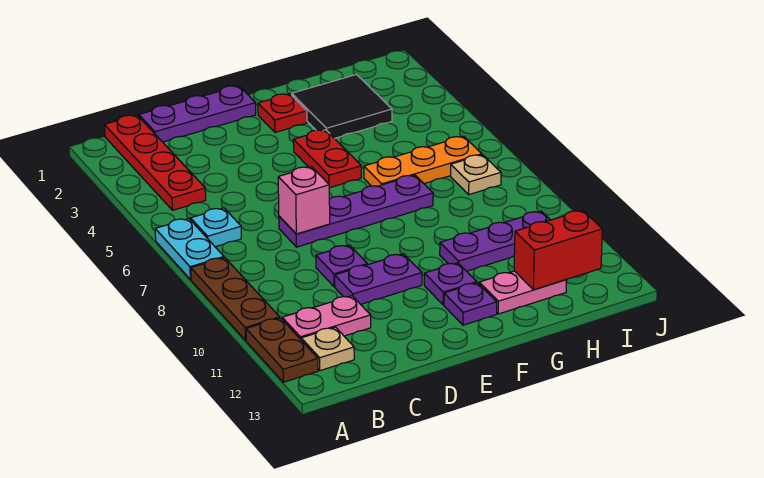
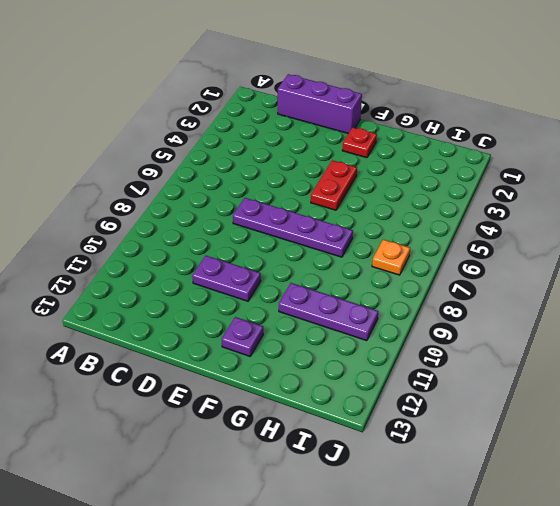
purple 1x3 brick [278,74,362,134] -> purple 1x3 plate [139,86,256,142]
orange 1x1 plate [372,240,410,275] -> tan 1x1 plate [451,155,501,194]
none -> cyan 1x2 plate [155,219,224,279]
none -> brown 1x3 plate [191,258,280,340]
none -> brown 1x2 plate [246,318,318,382]

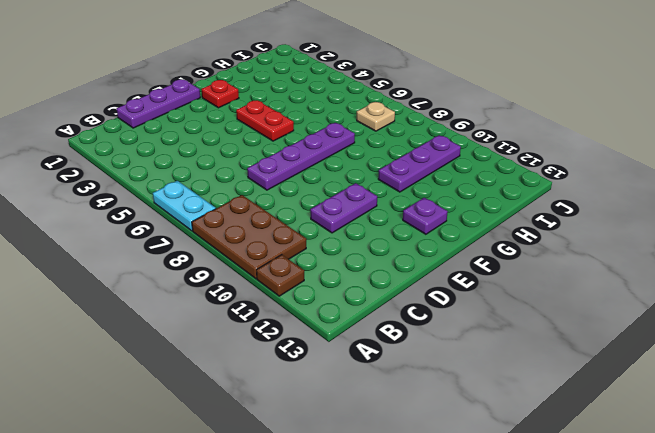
brown 2x3 plate [192,195,306,279] -> brown 1x3 plate [191,258,280,340]
brown 1x1 plate [257,255,304,296] -> brown 1x2 plate [246,318,318,382]
none -> red 1x4 plate [104,115,206,210]
none -> cyan 1x1 plate [191,208,241,247]
none -> pink 1x2 plate [282,296,371,340]

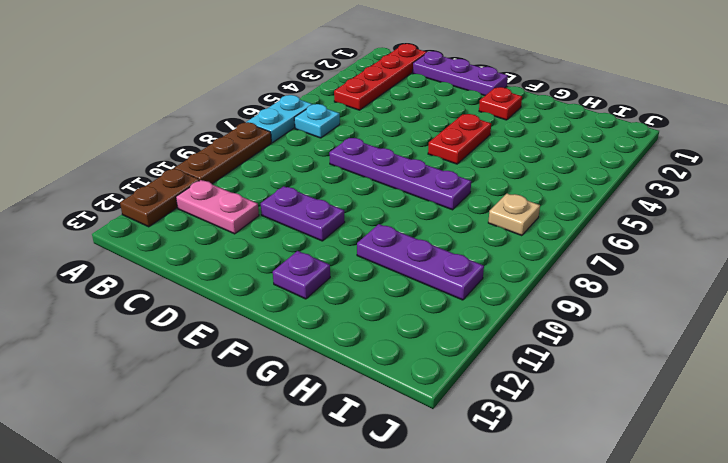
none -> tan 1x1 plate [301,327,354,371]
none -> purple 1x1 plate [316,245,367,287]
none -> purple 1x1 plate [424,263,477,305]

